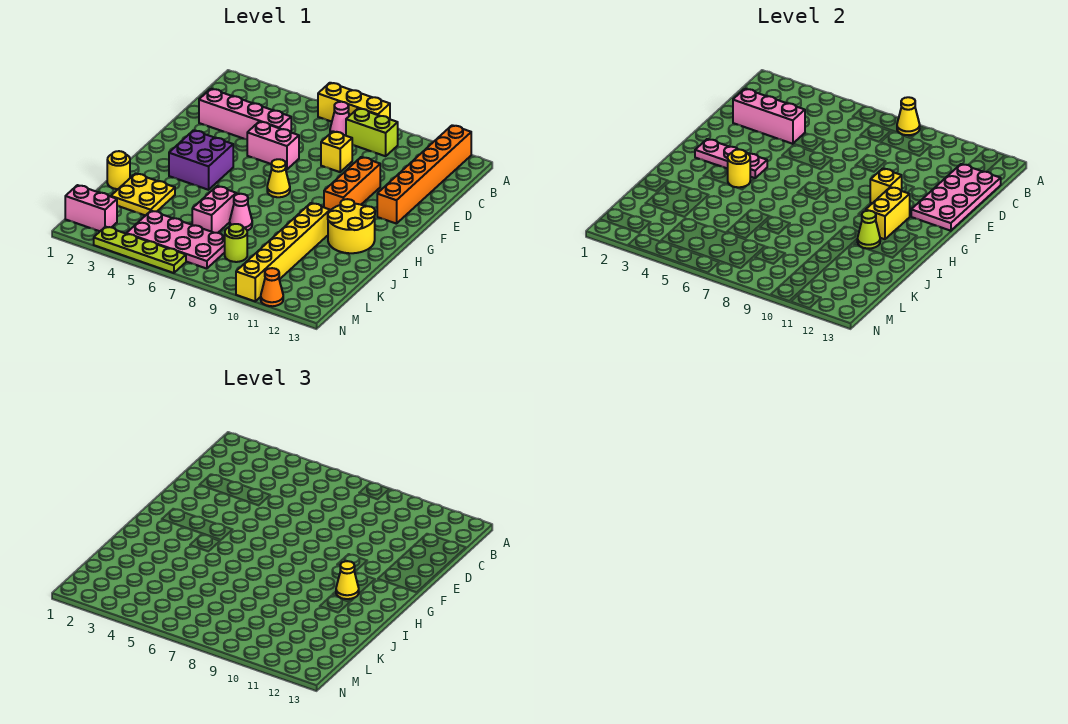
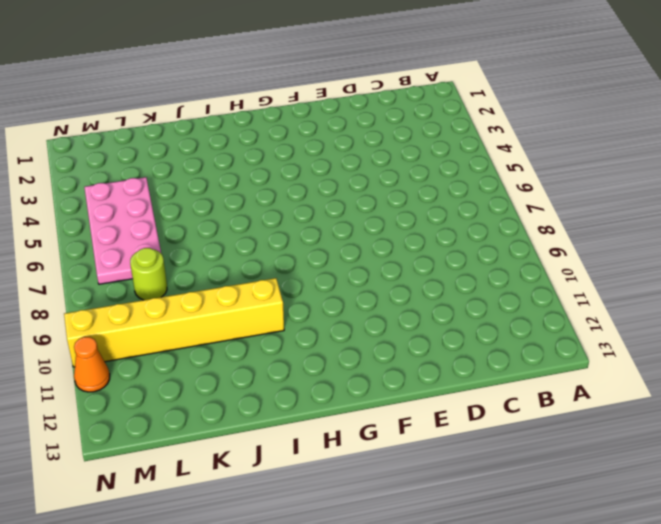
none -> yellow 1x3 brick [318,83,390,122]
none -> orange 1x6 brick [377,125,471,224]
none -> pink 1x1 cone [330,102,349,135]
none -> lime 1x2 brick [346,108,398,156]

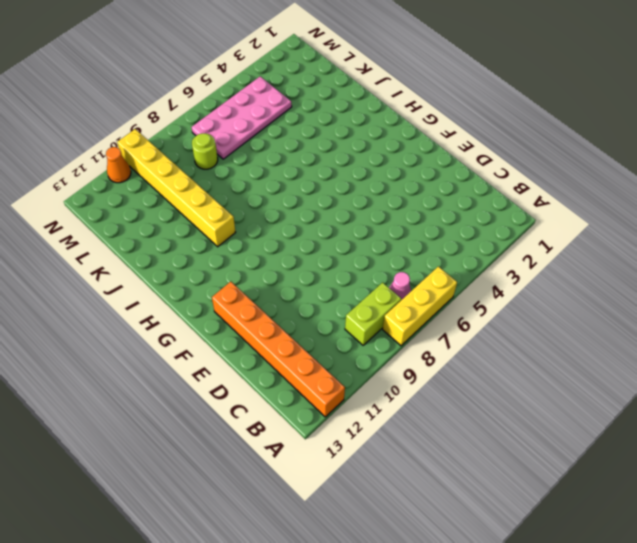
none -> pink 1x4 brick [199,89,291,139]
none -> yellow 1x1 brick [321,131,352,172]
none -> pink 1x2 brick [247,122,299,169]
none -> orange 1x3 brick [324,157,380,211]

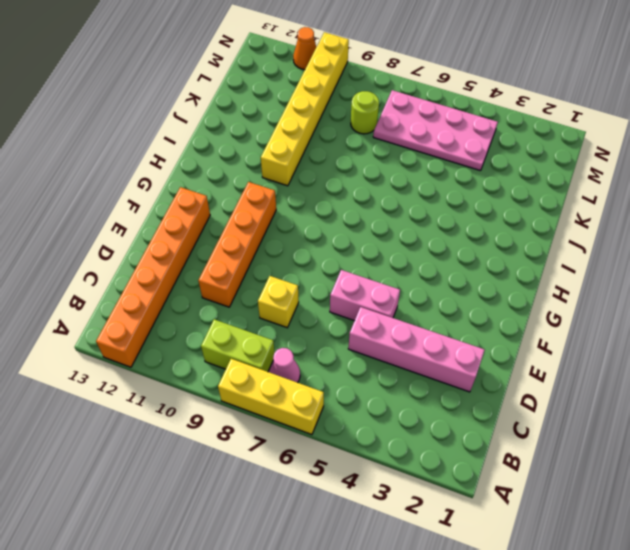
orange 1x4 brick [198,182,276,307] -> orange 1x3 brick [324,157,380,211]
none -> purple 2x2 brick [169,130,233,190]
none -> yellow 1x1 cone [267,159,290,197]
none -> yellow 2x2 round brick [328,199,375,253]
none -> yellow 1x1 round brick [107,151,130,189]

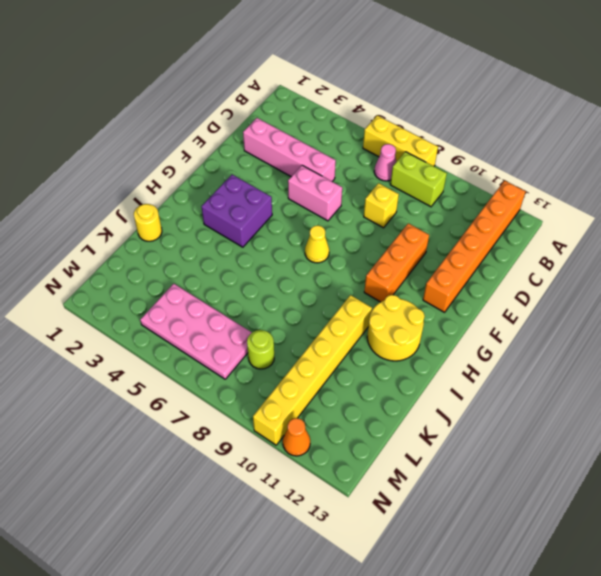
none -> yellow 2x2 plate [111,174,175,216]
none -> pink 1x2 brick [192,186,236,233]
none -> pink 1x1 cone [230,194,252,231]
none -> pink 1x2 brick [65,185,117,231]

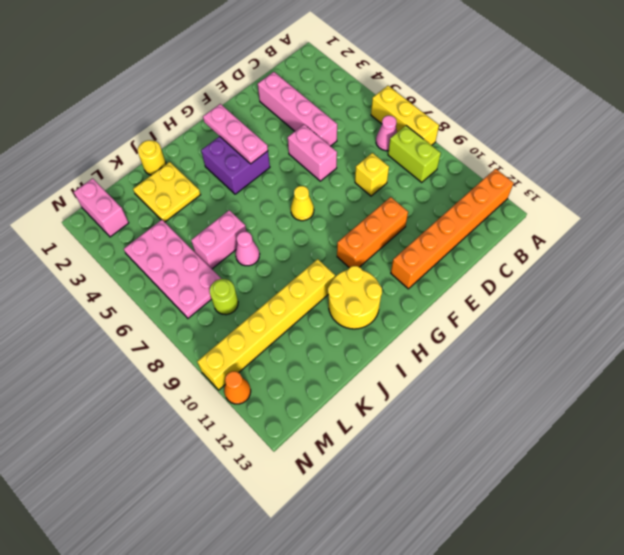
none -> lime 1x4 plate [94,227,186,273]
none -> yellow 1x1 cone [897,97,920,135]
none -> pink 2x4 plate [911,164,1001,231]
none -> pink 1x3 brick [733,89,805,144]

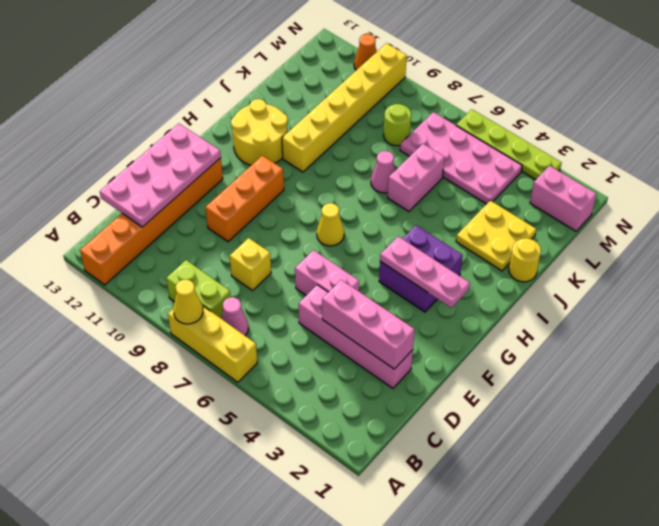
none -> yellow 1x1 brick [870,169,902,203]
none -> yellow 1x2 brick [866,187,910,239]
none -> yellow 1x1 round brick [728,149,750,187]
none -> lime 1x1 cone [857,211,880,249]

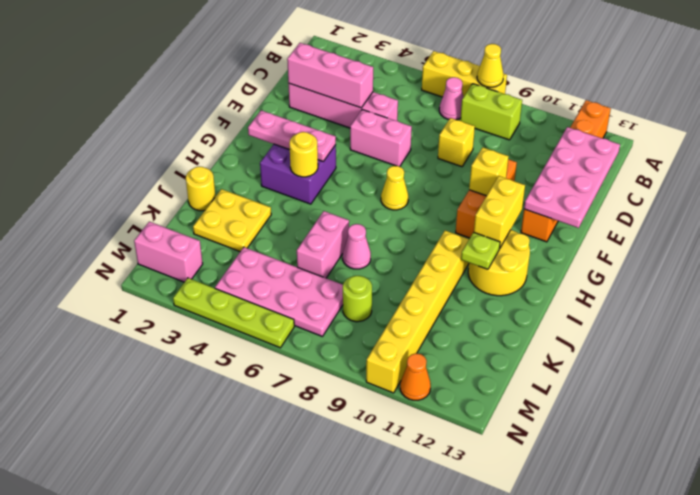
lime 1x1 plate [461,232,500,269] -> lime 1x1 cone [857,211,880,249]
none -> yellow 1x1 cone [336,561,359,599]

